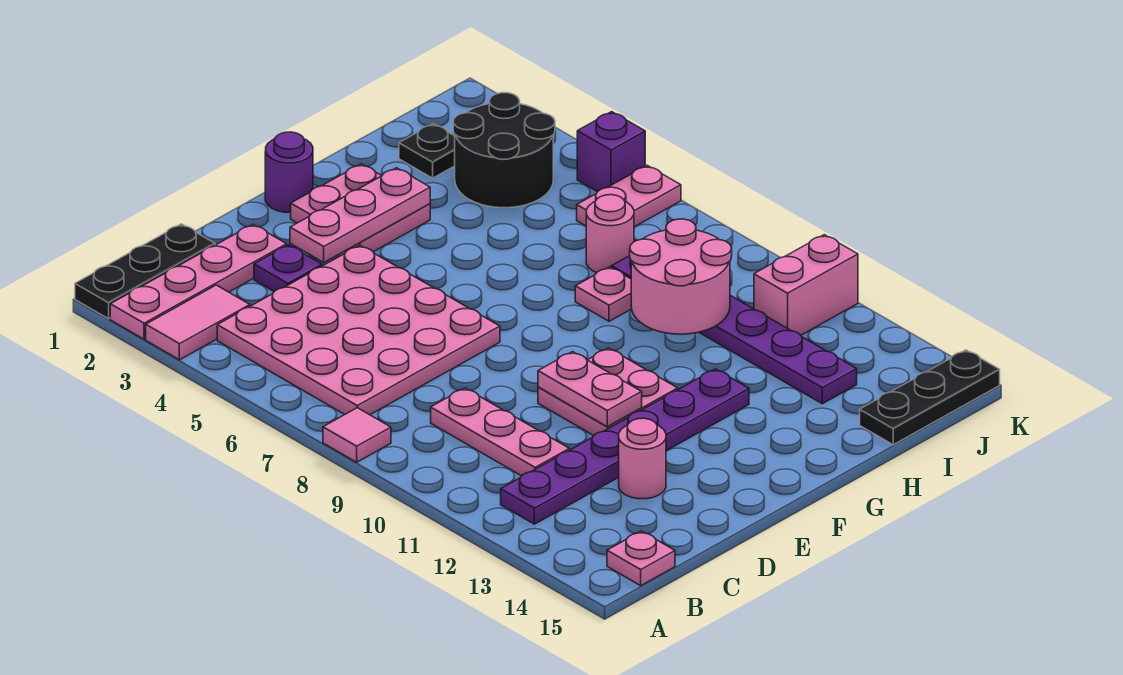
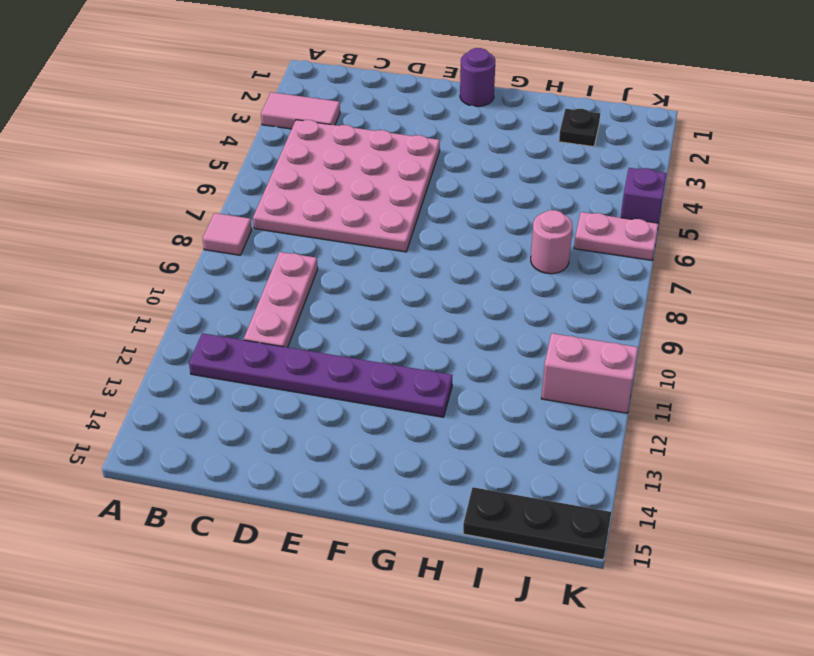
none -> black 1x3 plate [75,224,215,319]
none -> pink 1x4 plate [110,224,287,339]
none -> pink 1x1 plate [607,531,675,586]

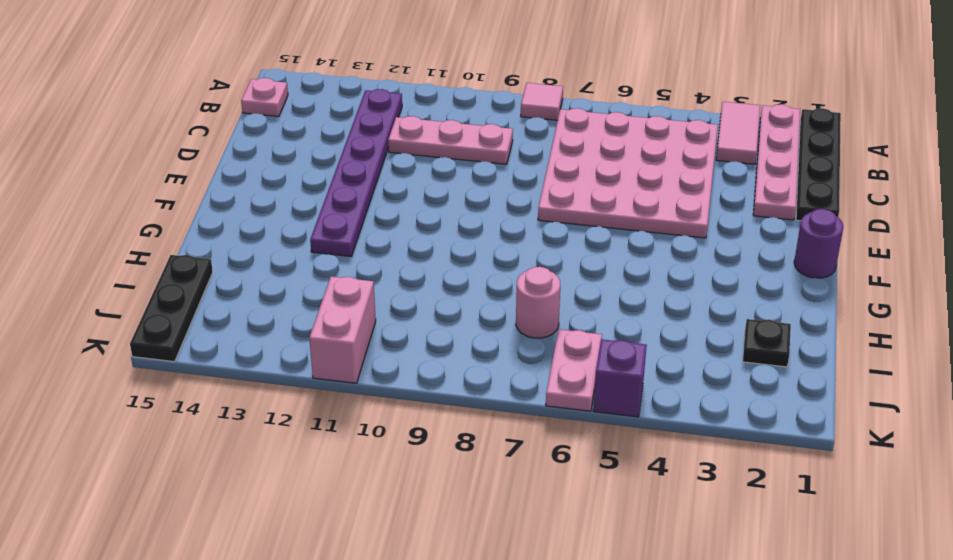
black 1x4 plate [796,108,841,221] -> black 1x3 plate [75,224,215,319]
none -> purple 1x1 plate [254,245,322,292]
none -> pink 1x1 round brick [619,418,666,499]
none -> pink 2x2 plate [538,348,678,436]

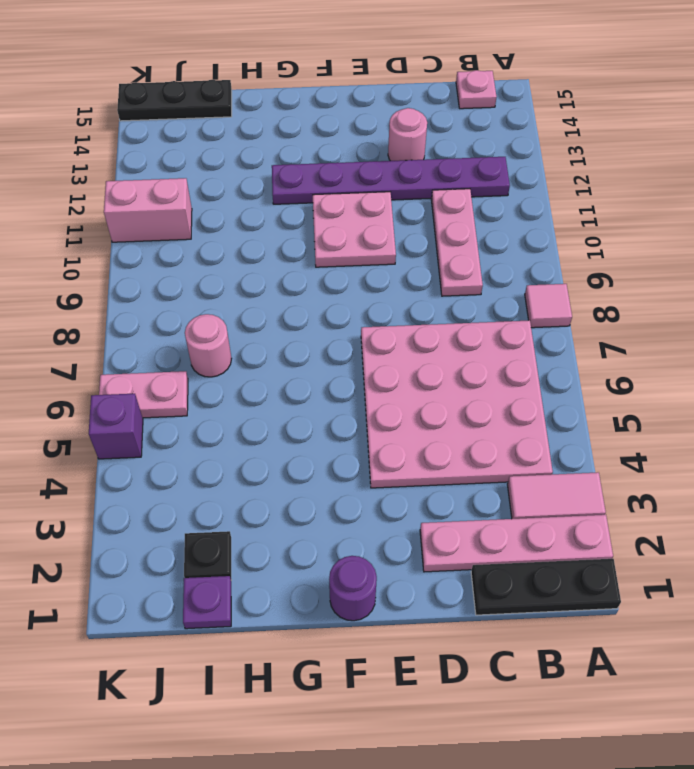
purple 1x1 plate [183,576,231,629] -> purple 1x1 plate moved to [254,245,322,292]
none -> pink 2x2 plate [291,164,430,252]
none -> pink 1x1 plate [575,267,632,321]
none -> black 2x2 round brick [453,93,555,208]

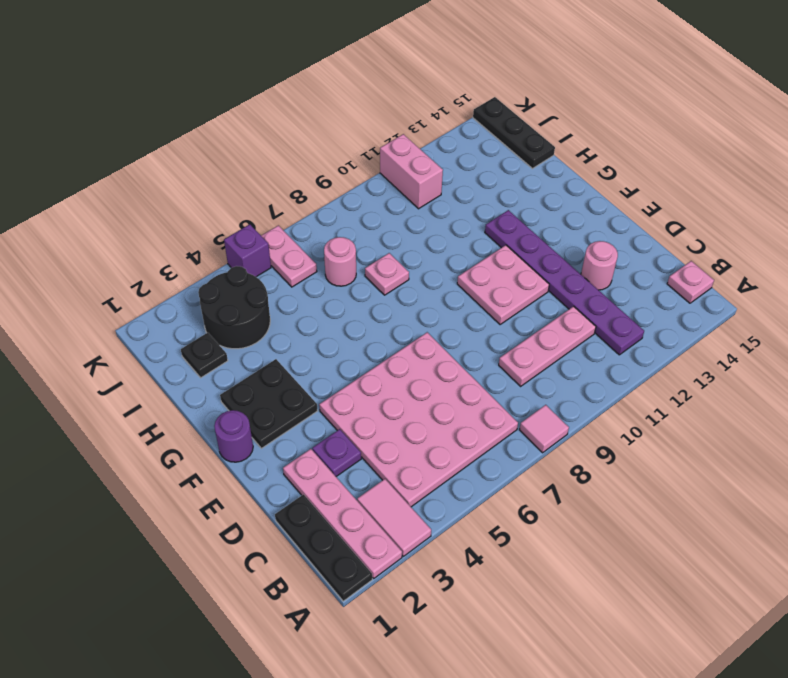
black 2x2 plate [220,359,318,448] -> pink 2x2 plate [291,164,430,252]
none -> purple 1x6 plate [611,256,857,404]
none -> pink 1x3 plate [290,168,430,262]
none -> pink 1x2 plate [538,352,642,426]

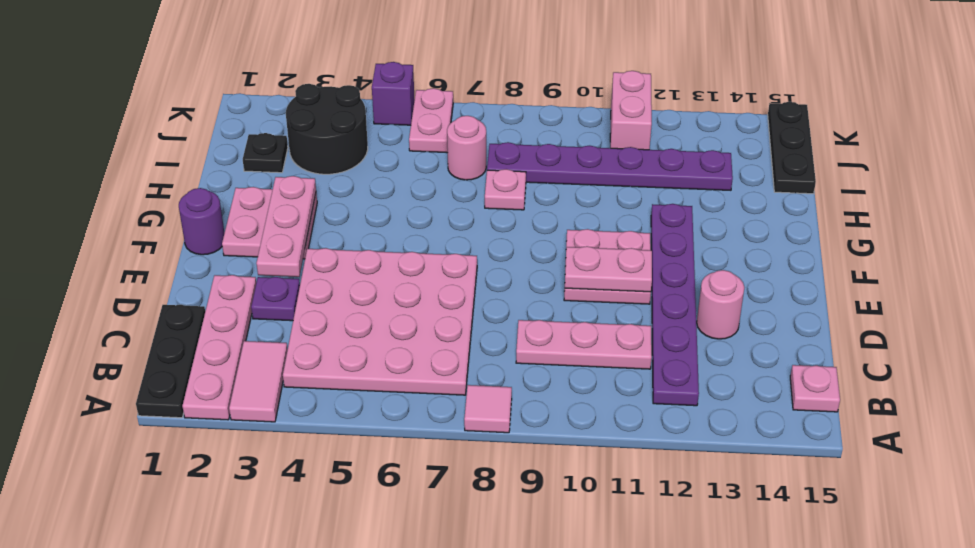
none -> pink 2x2 round brick [630,219,732,334]

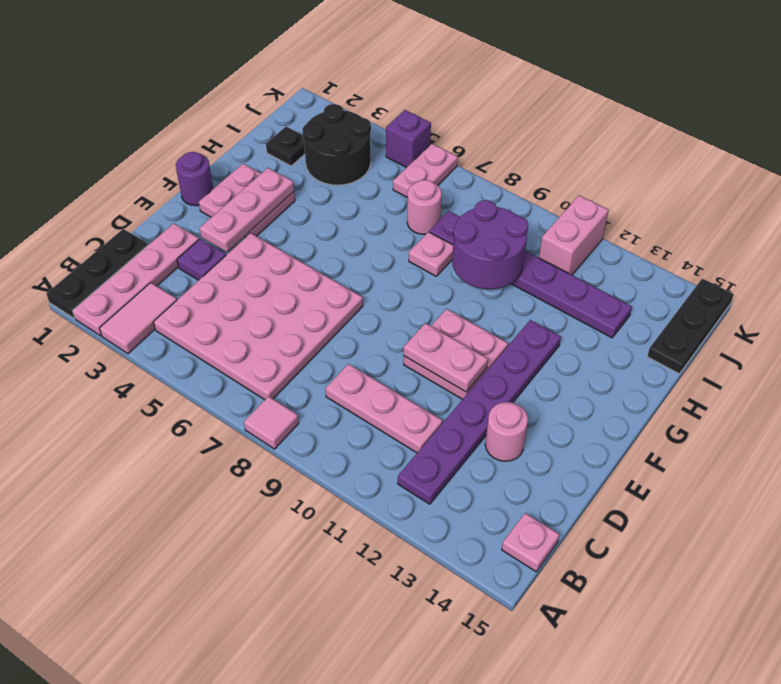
purple 2x2 round brick [452,200,528,289] -> pink 2x2 round brick [630,219,732,334]

